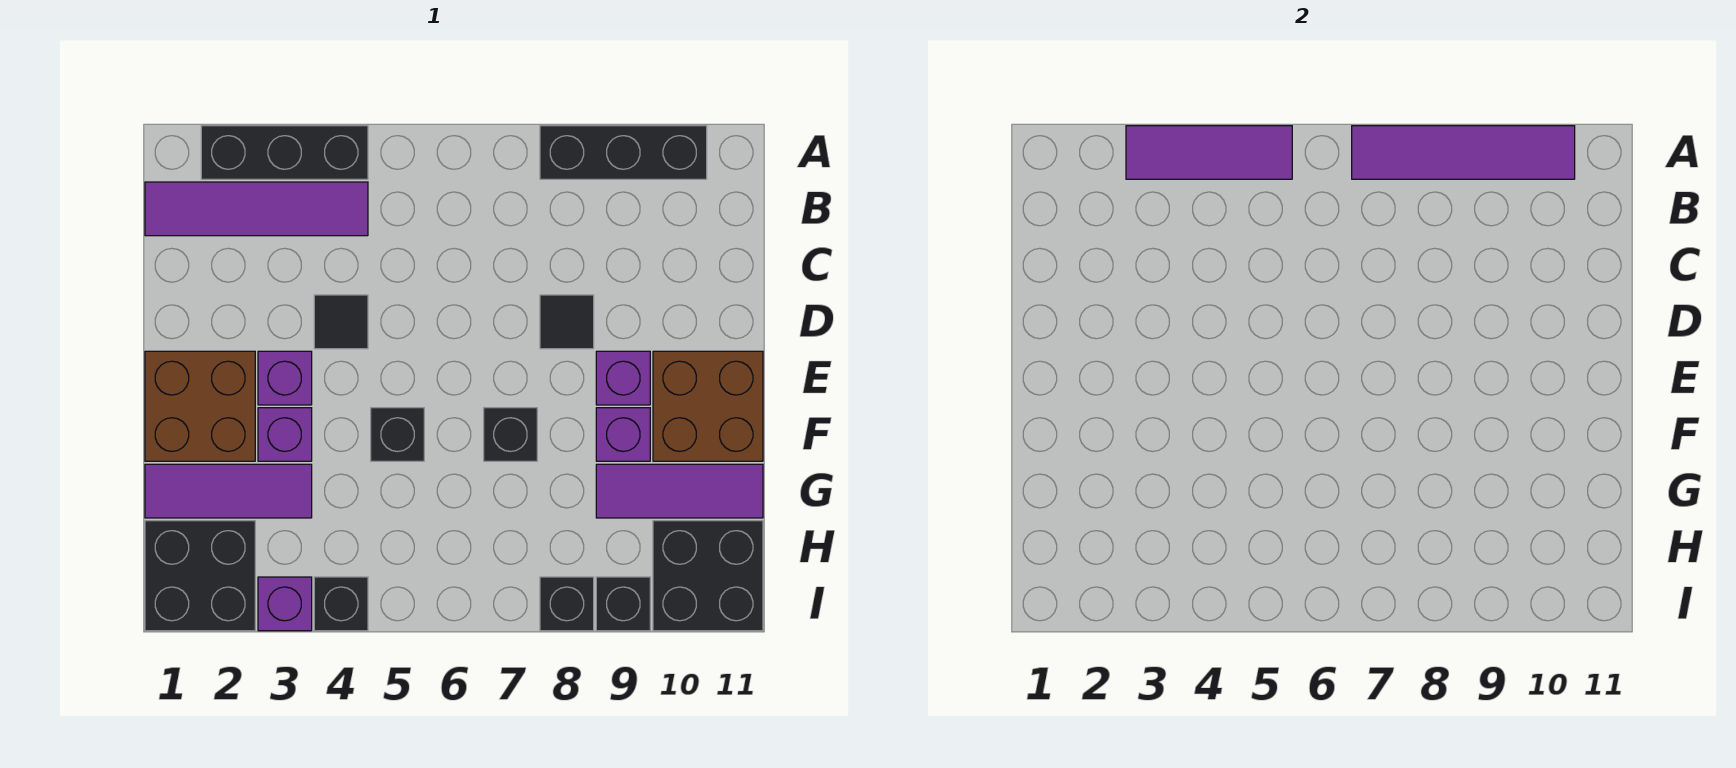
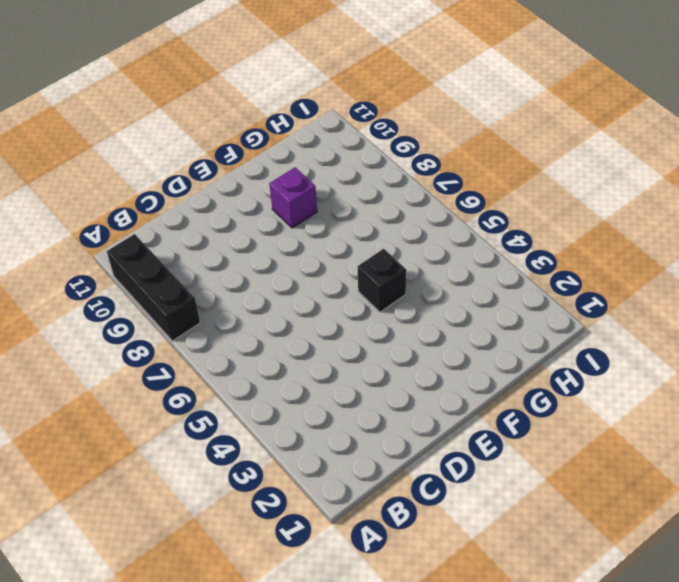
none -> black 1x3 brick [201,126,368,179]
none -> purple 1x4 tile [145,182,368,236]
none -> black 1x1 tile [314,295,368,349]

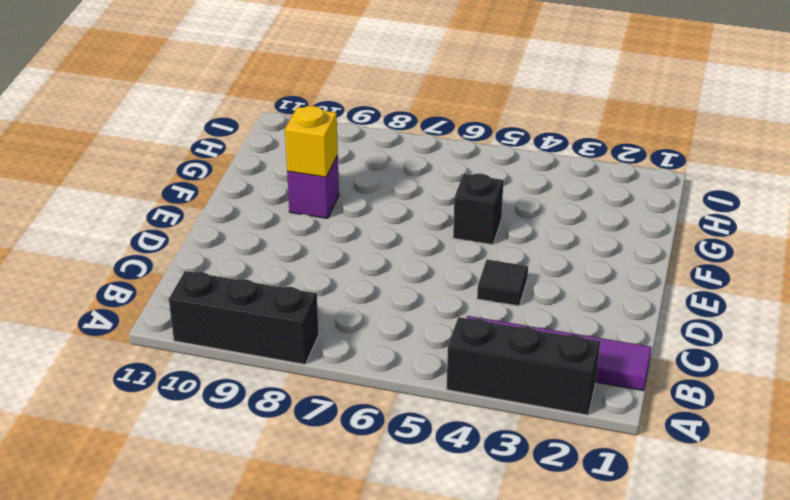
yellow 1x1 brick [285,106,338,177] -> none
none -> black 1x1 tile [540,295,594,349]
none -> brown 2x2 brick [145,351,255,461]
none -> purple 1x1 brick [258,351,312,405]

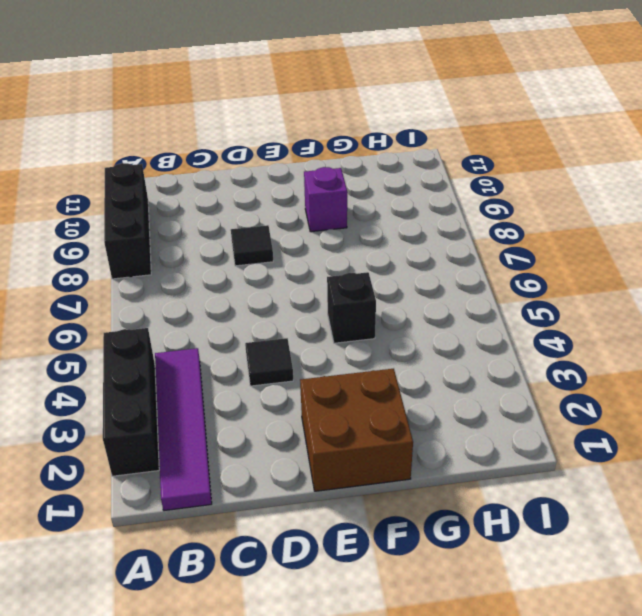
none -> purple 1x1 brick [258,351,312,405]
none -> purple 1x1 brick [596,351,650,405]
none -> brown 2x2 brick [653,351,763,461]

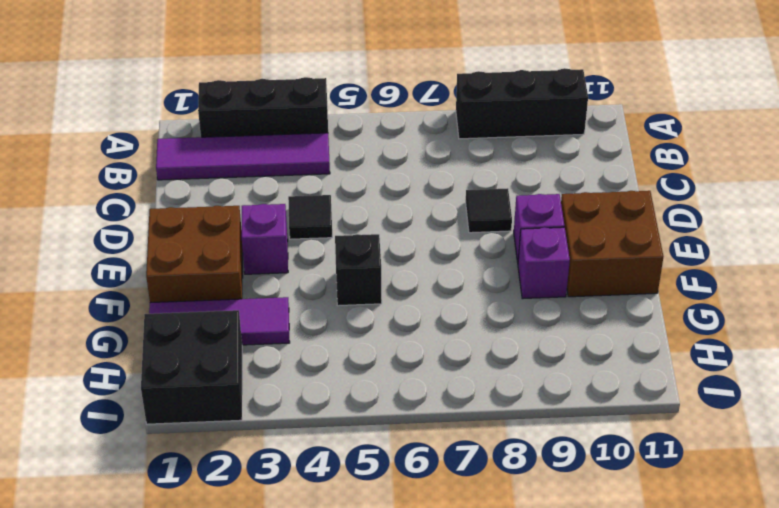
none -> purple 1x1 brick [258,408,312,461]
none -> black 1x1 brick [484,408,537,461]
none -> purple 1x3 tile [596,464,763,518]

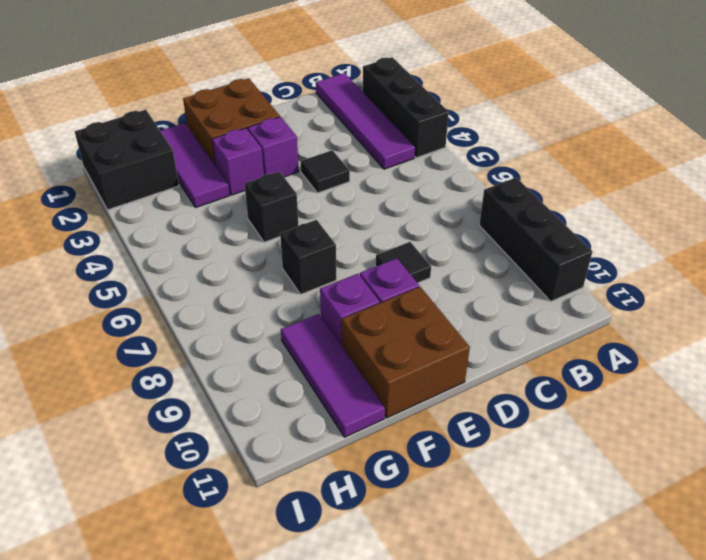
none -> black 2x2 brick [653,521,763,631]
none -> purple 1x1 brick [258,577,312,631]
none -> black 1x1 brick [314,577,368,631]

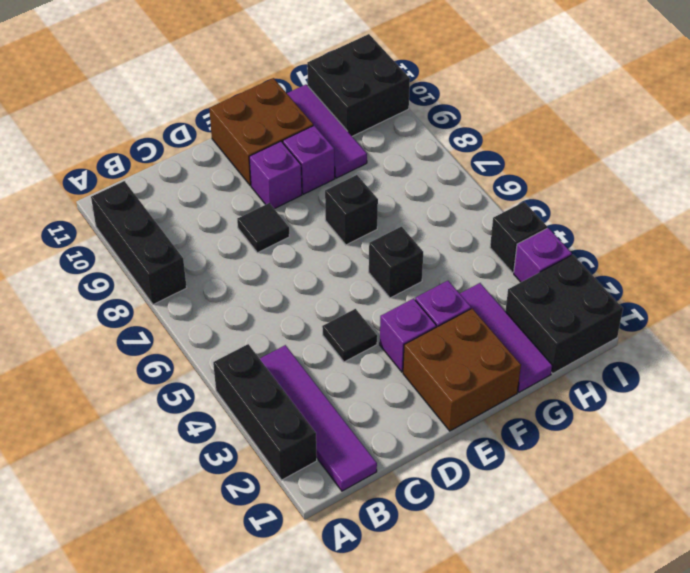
none -> black 1x1 brick [540,577,594,631]
none -> black 1x1 brick [596,577,650,631]
none -> purple 1x3 tile [1126,126,1292,179]

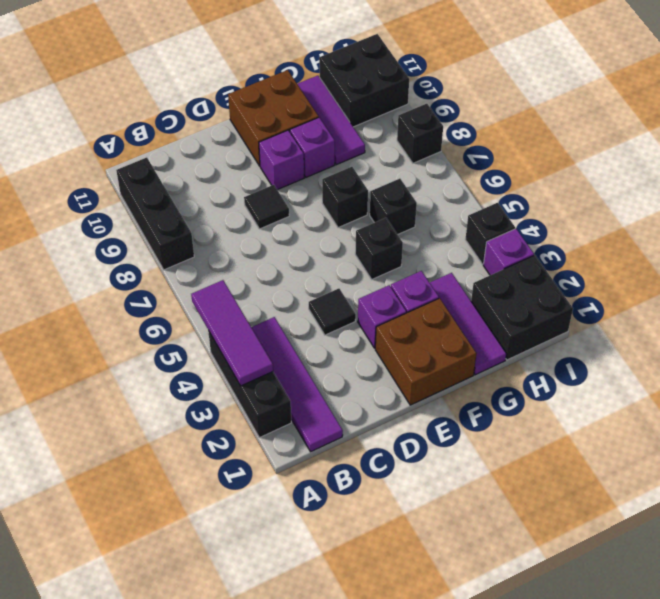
black 1x1 brick [370,179,417,235] -> black 1x1 brick moved to [596,577,650,631]
none -> purple 1x4 tile [1352,126,1575,179]

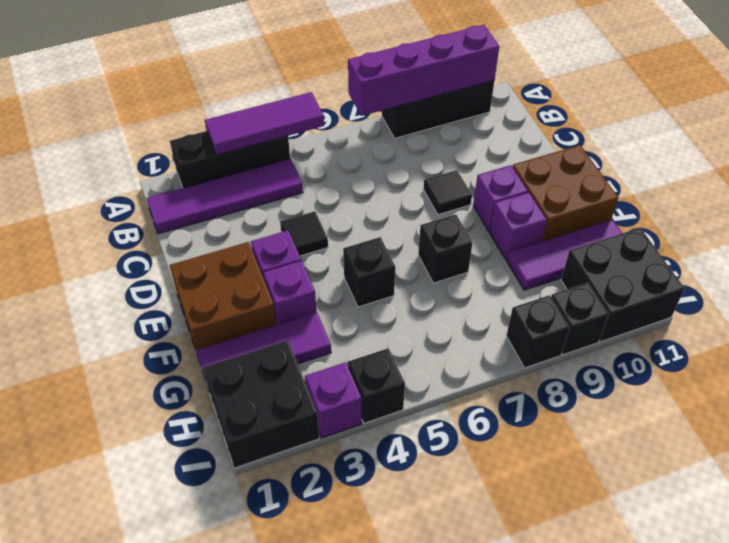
purple 1x4 brick [348,25,499,116] -> purple 1x4 tile [1352,126,1575,179]

